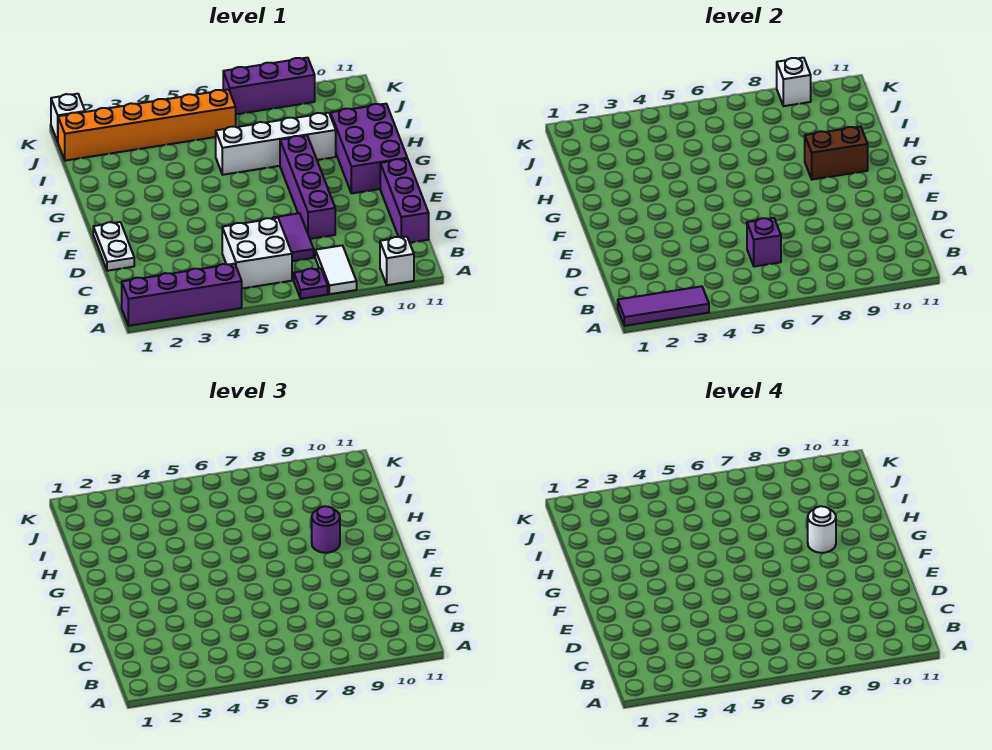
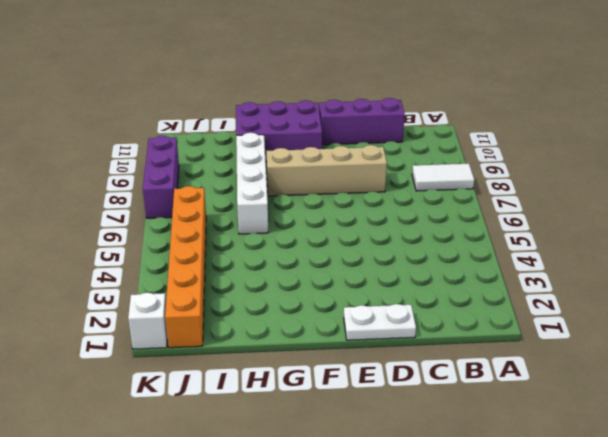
tan 1x4 brick [266,145,387,196] -> purple 1x4 brick [280,136,335,239]
none -> purple 1x4 brick [122,264,242,326]
none -> purple 1x1 plate [294,268,328,299]
none -> white 1x1 brick [380,237,414,285]

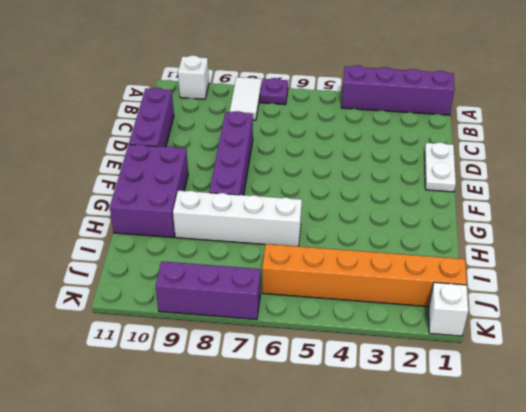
none -> white 2x2 brick [222,218,292,288]
none -> purple 1x2 tile [273,213,314,261]
none -> purple 1x3 tile [618,286,709,326]

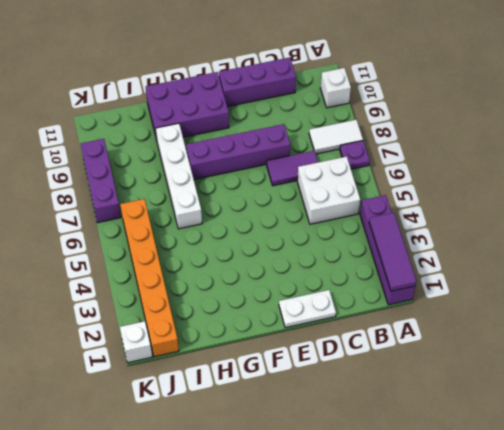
none -> purple 1x1 brick [747,218,781,266]
none -> brown 1x2 brick [805,126,868,180]
none -> white 1x1 brick [777,58,811,106]

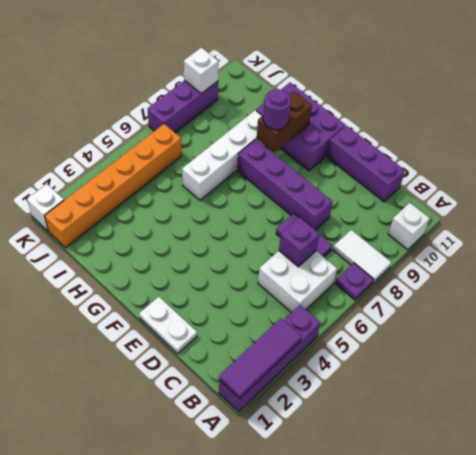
none -> white 1x1 round brick [808,506,836,553]

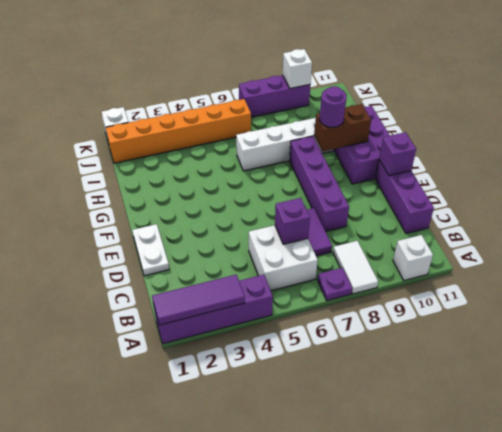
purple 1x1 brick [379,132,416,176] -> none
none -> white 1x1 round brick [808,506,836,553]

